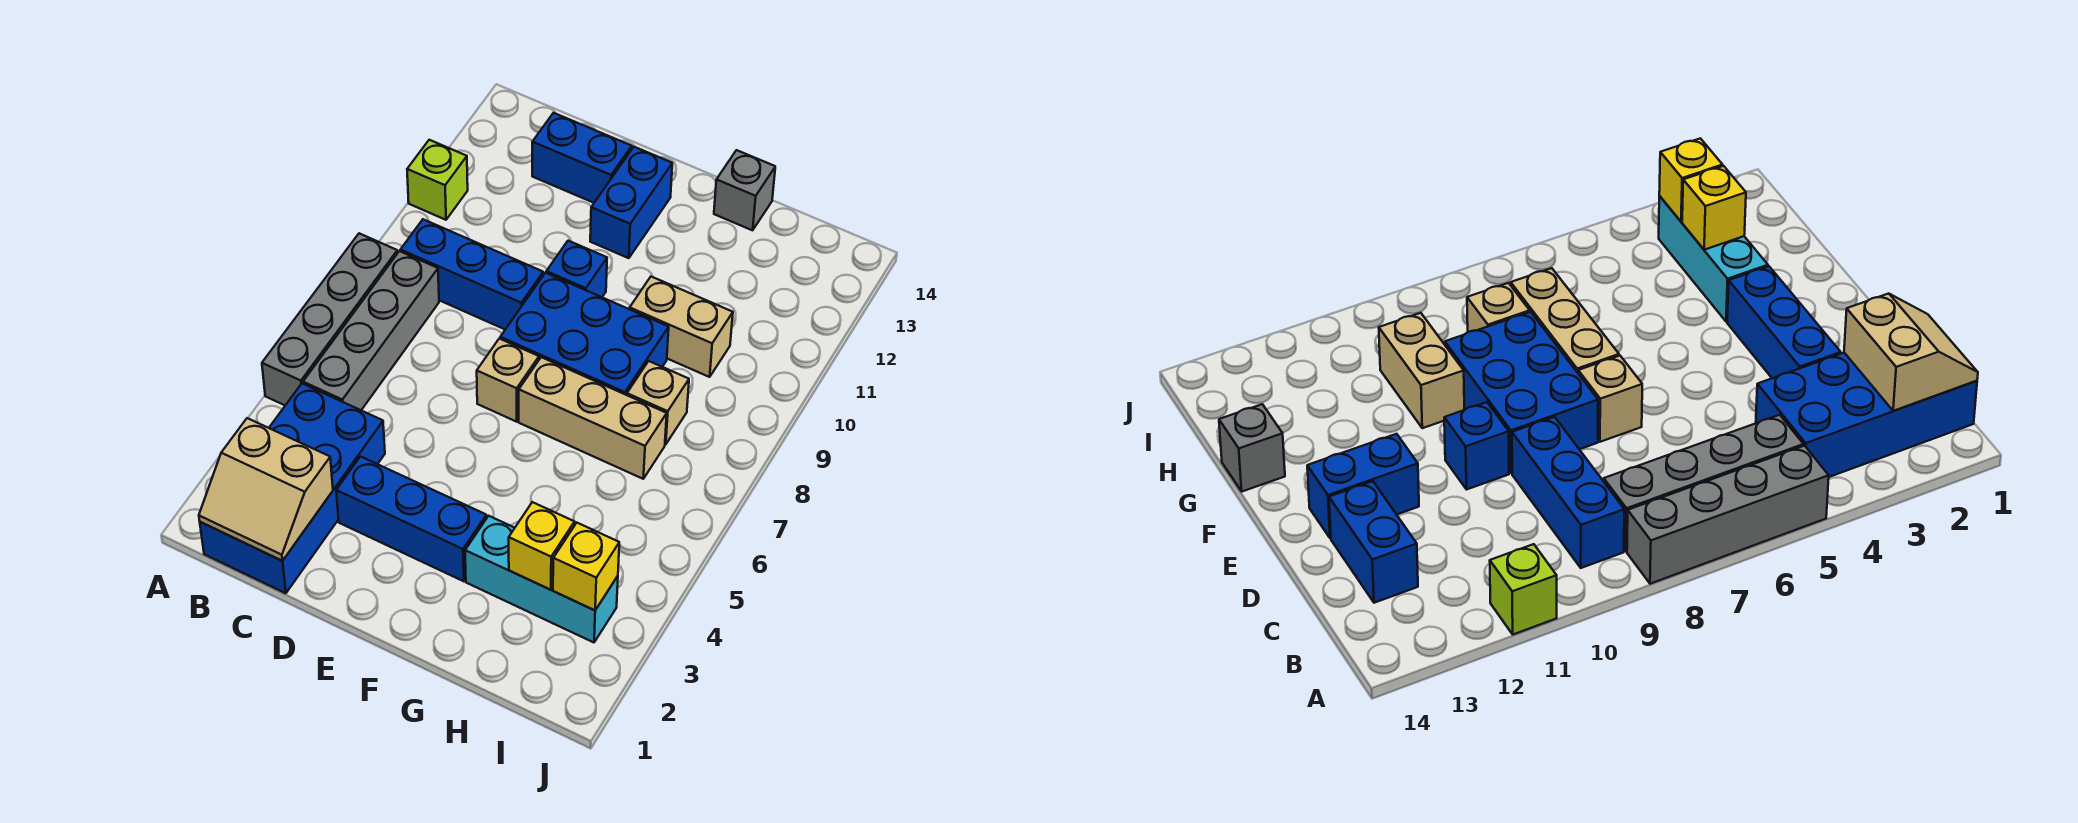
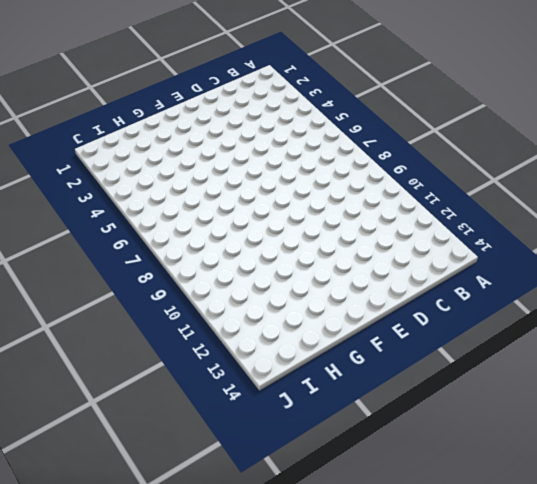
none -> grey 1x4 brick [262,233,397,405]
none -> lime 1x1 brick [407,140,468,220]
none -> blue 2x4 brick [200,384,385,593]

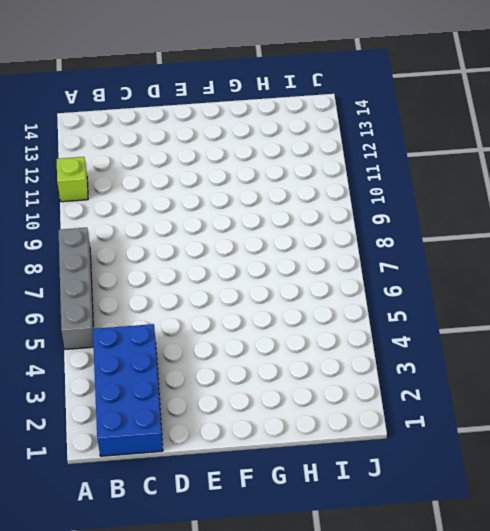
none -> grey 1x4 brick [303,251,439,410]
none -> blue 1x3 brick [401,219,543,329]
none -> blue 1x2 brick [532,113,632,203]

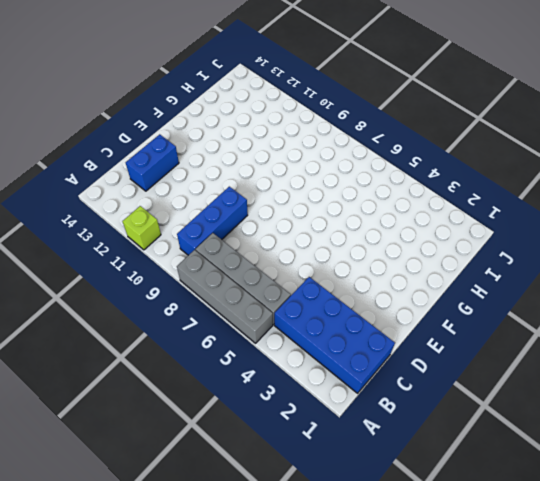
none -> blue 1x3 brick [336,456,487,581]
none -> tan 1x1 brick [477,339,539,422]
none -> blue 2x3 brick [500,273,669,395]

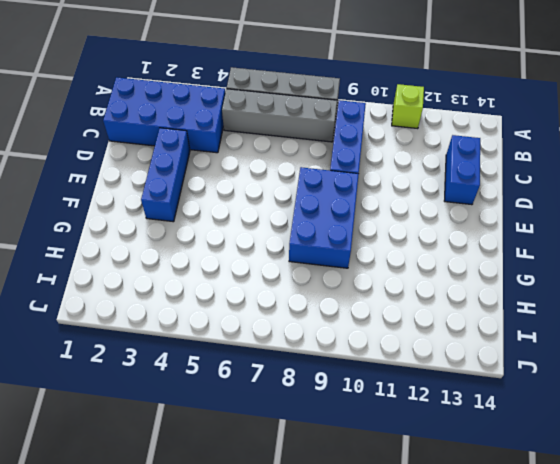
none -> tan 1x1 brick [477,339,539,422]
none -> blue 1x1 brick [546,241,607,297]
none -> blue 1x2 brick [590,147,672,258]

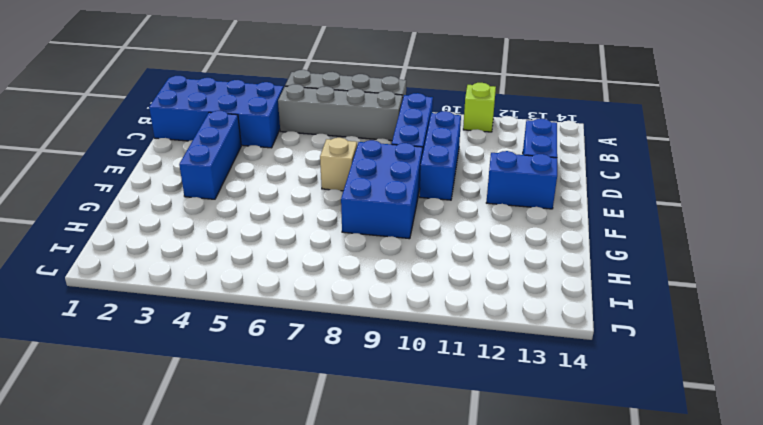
blue 1x3 brick [420,111,461,200] -> blue 1x1 brick [546,241,607,297]
none -> tan 1x3 brick [519,357,667,479]
none -> cyan 1x3 brick [465,516,618,642]
none -> tan 1x2 brick [630,277,733,377]

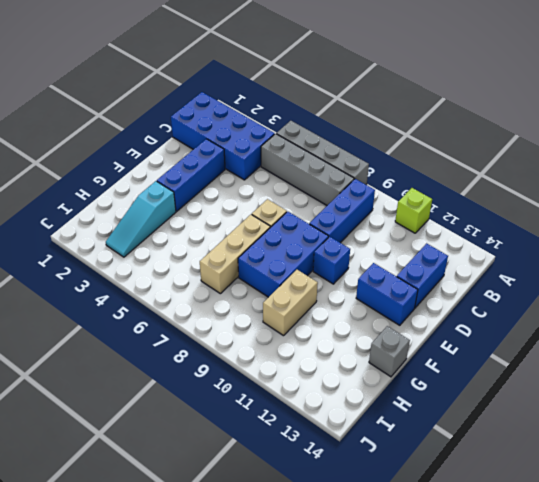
cyan 1x3 slope [106,181,176,257] -> cyan 1x3 brick [465,516,618,642]
none -> tan 1x1 brick [627,361,689,445]
none -> tan 2x2 slope [199,418,333,561]
none -> yellow 1x1 brick [509,502,575,590]

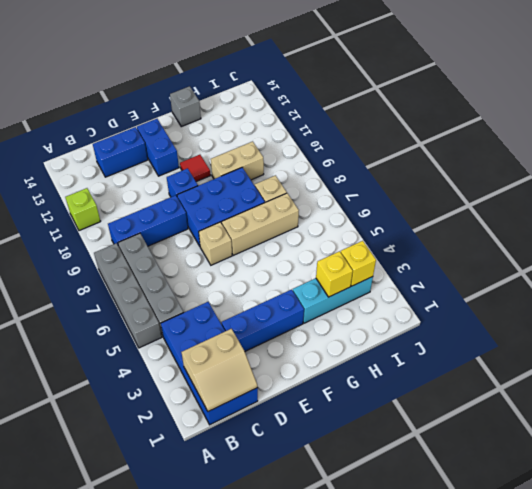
red 1x1 tile [180,155,211,182] -> none

